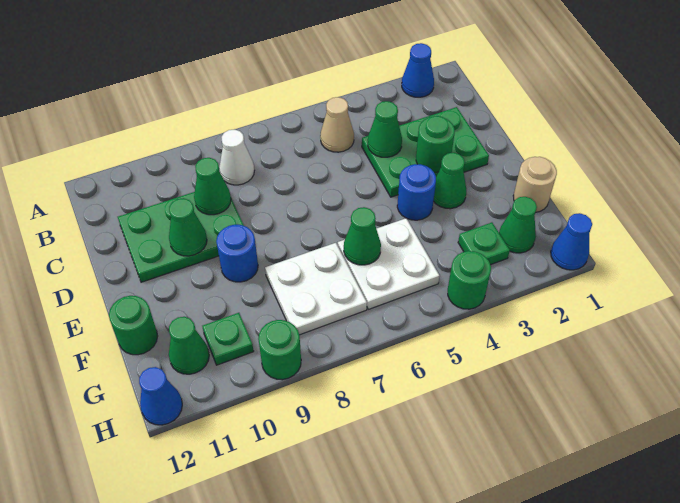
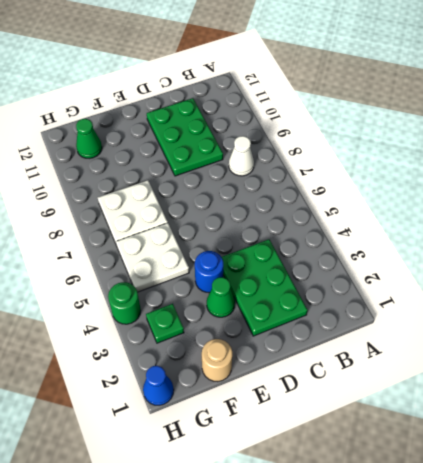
none -> blue 1x1 cone [402,43,434,97]
none -> tan 1x1 cone [320,97,354,152]
none -> blue 1x1 round brick [216,225,258,282]

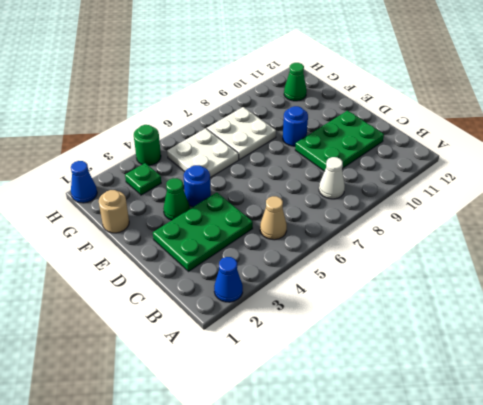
none -> green 1x1 round brick [109,296,158,355]
none -> green 1x1 cone [499,197,537,253]
none -> green 1x1 plate [202,313,254,365]

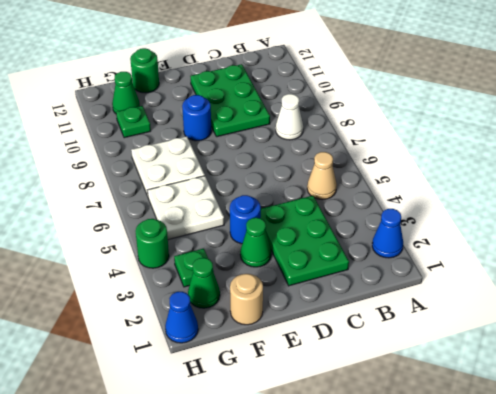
none -> green 1x1 round brick [258,320,301,380]
none -> blue 1x1 cone [139,367,182,425]
none -> green 1x1 cone [368,101,402,157]

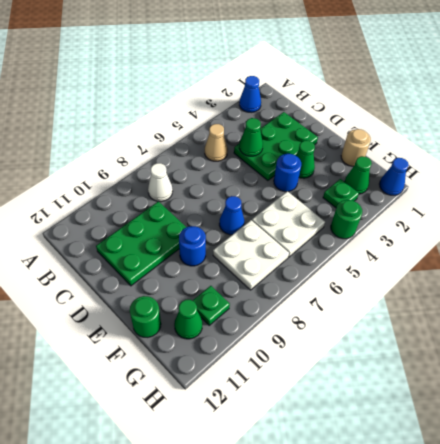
blue 1x1 cone [219,196,244,235] -> blue 1x1 cone moved to [139,367,182,425]
none -> green 1x1 round brick [258,320,301,380]
none -> green 1x1 cone [194,158,231,215]
none -> green 1x1 round brick [416,116,455,172]

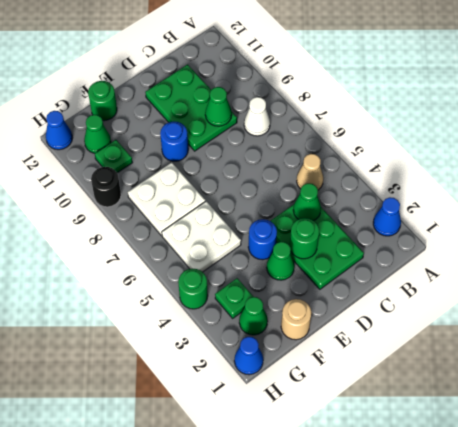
black 1x1 round brick [91,167,121,207] -> green 1x1 round brick [258,320,301,380]
none -> green 1x1 cone [169,198,207,256]
none -> green 1x1 cone [344,207,381,265]

